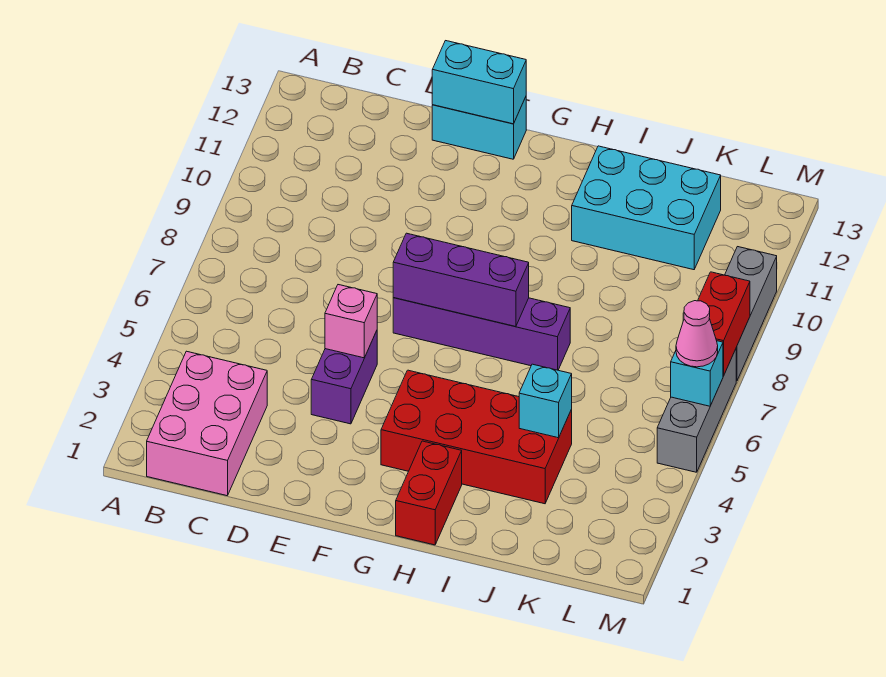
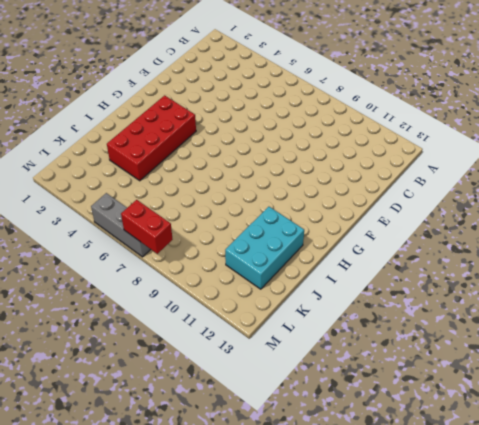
none -> pink 2x3 brick [147,351,267,496]
none -> purple 1x2 brick [311,331,377,424]
none -> cyan 1x2 brick [432,97,526,159]

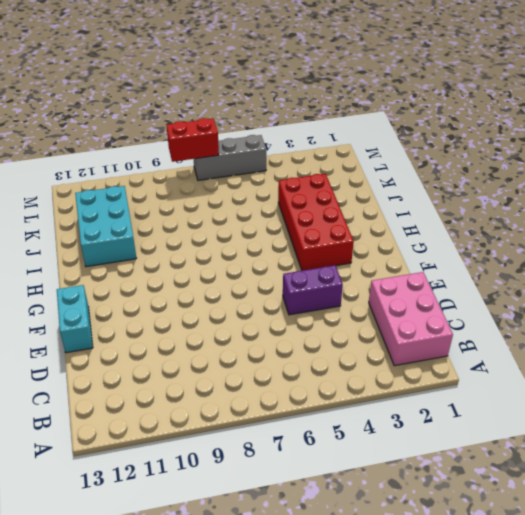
pink 2x3 brick [369,272,453,366] -> pink 2x3 brick turned to [147,351,267,496]
none -> purple 1x4 brick [393,298,570,370]
none -> red 1x2 brick [396,441,462,545]
none -> grey 1x3 brick [725,247,777,381]

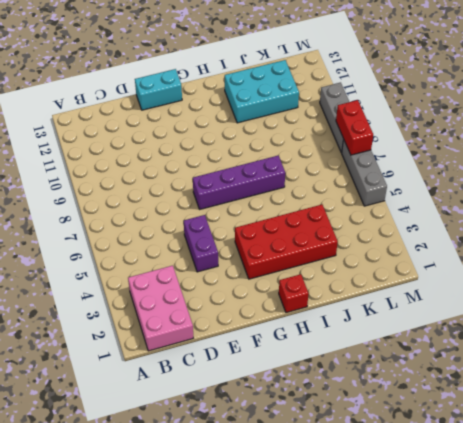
red 1x1 brick [279,274,309,313] -> red 1x2 brick [396,441,462,545]
none -> pink 1x1 brick [325,285,377,358]
none -> cyan 1x2 brick [432,41,526,124]
none -> purple 1x3 brick [393,233,529,326]

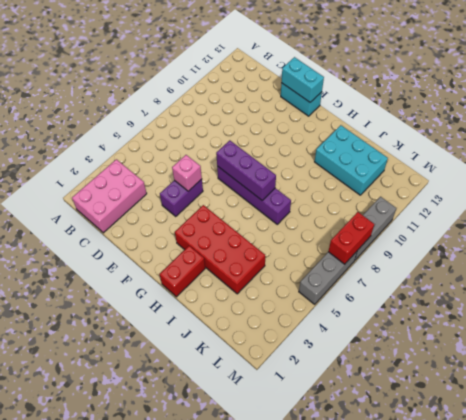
none -> cyan 1x1 brick [519,364,572,438]
none -> cyan 1x1 brick [671,341,723,406]
none -> pink 1x1 cone [676,301,718,367]

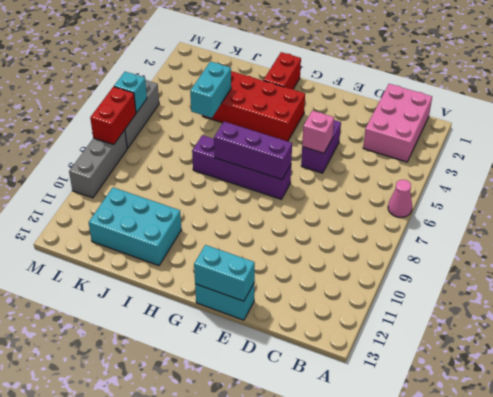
pink 1x1 cone [388,180,412,217] -> pink 1x1 cone moved to [676,301,718,367]
cyan 1x2 brick [190,62,231,118] -> cyan 1x1 brick [519,364,572,438]

